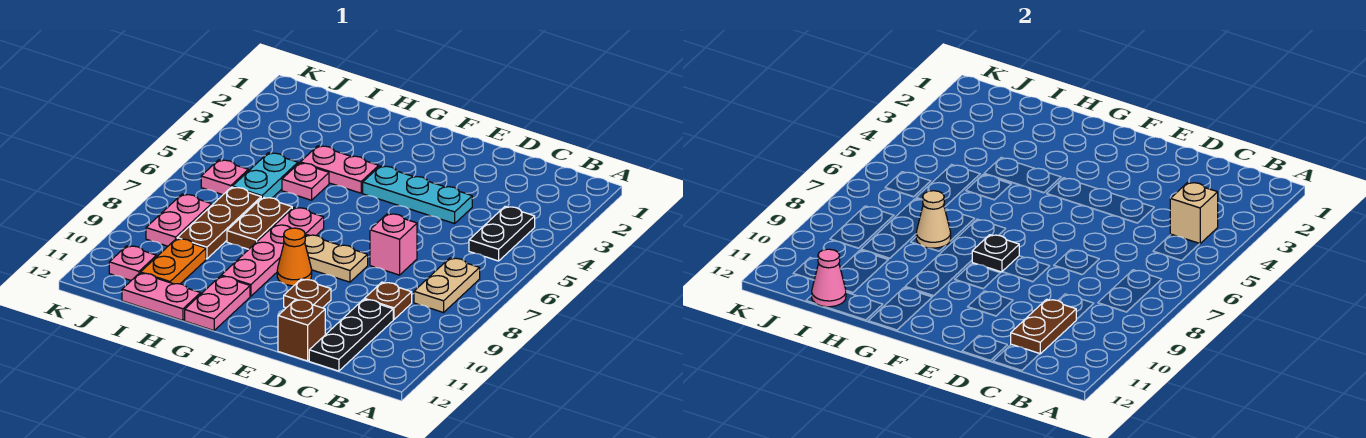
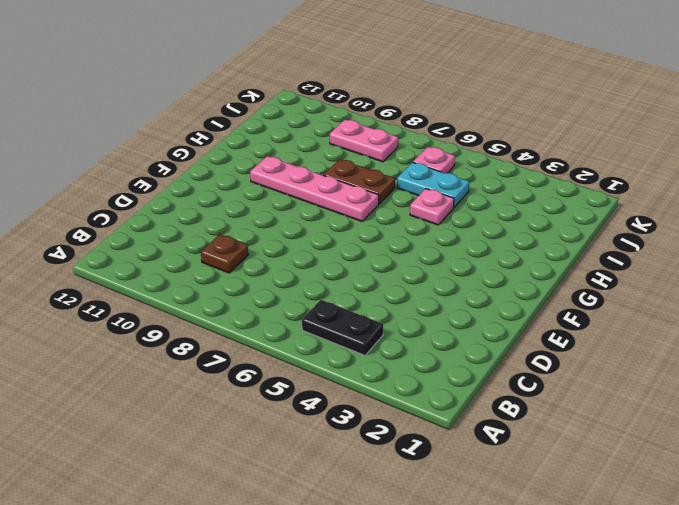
none -> tan 1x2 plate [414,258,480,313]
none -> black 1x3 plate [309,299,393,371]
none -> cyan 1x3 plate [363,166,472,224]

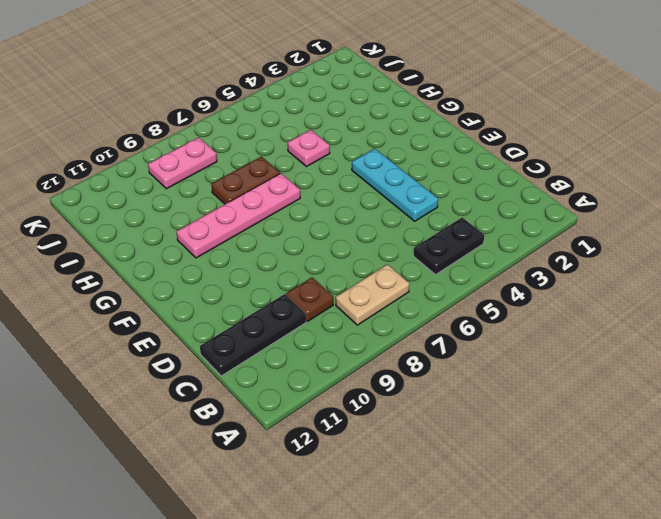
none -> pink 1x1 brick [370,213,417,275]
none -> brown 1x1 brick [278,299,325,361]
none -> tan 1x2 plate [305,235,368,282]

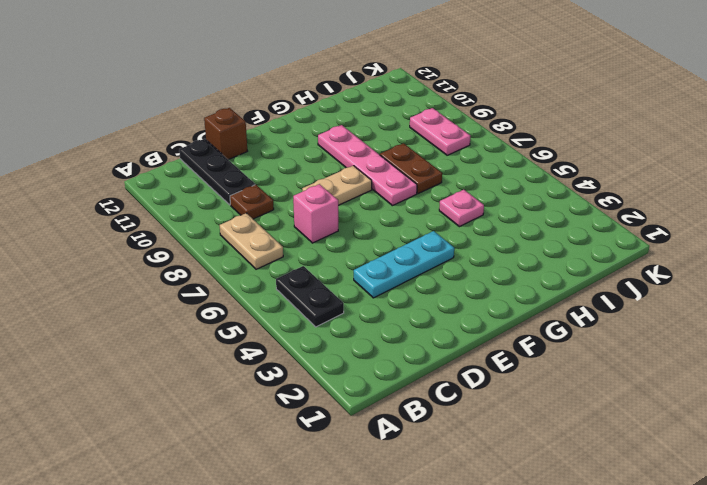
none -> brown 1x1 plate [284,279,331,308]
none -> orange 1x1 cone [277,228,312,286]
none -> pink 1x2 plate [300,146,379,193]

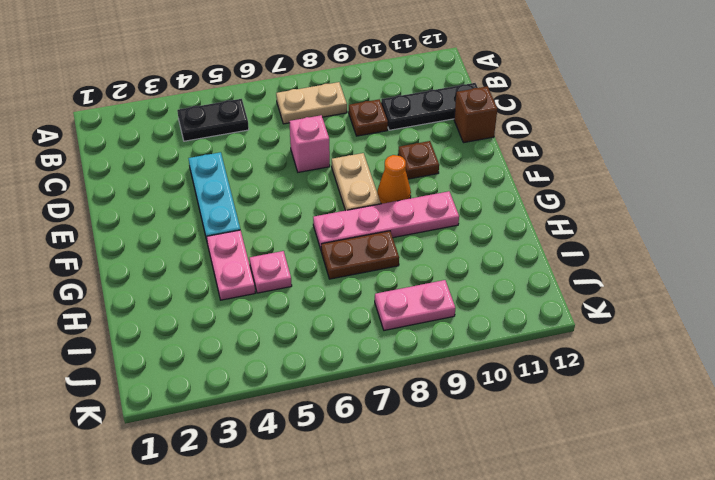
none -> pink 1x2 plate [185,276,250,331]
none -> pink 1x2 plate [122,273,201,320]
none -> cyan 1x2 plate [232,153,298,198]

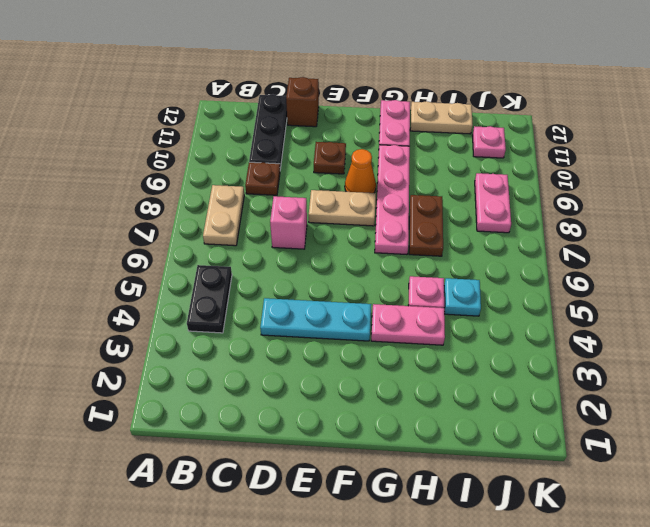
tan 1x2 plate [410,101,473,134] -> pink 1x2 plate [122,273,201,320]
cyan 1x1 plate [444,278,481,316] -> cyan 1x2 plate [232,153,298,198]
none -> brown 1x3 plate [177,187,261,259]
none -> orange 1x2 plate [141,239,206,284]
none -> pink 1x1 plate [201,160,248,195]

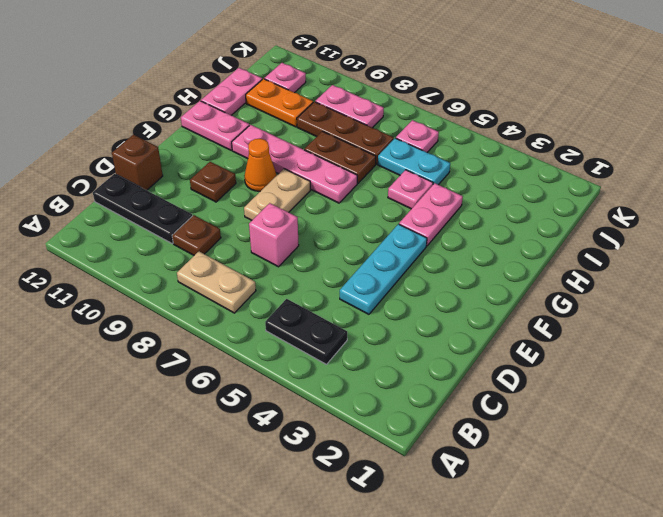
none -> tan 1x1 brick [1170,182,1218,244]
none -> brown 1x2 plate [1011,299,1076,354]
none -> black 1x1 plate [972,235,1019,272]

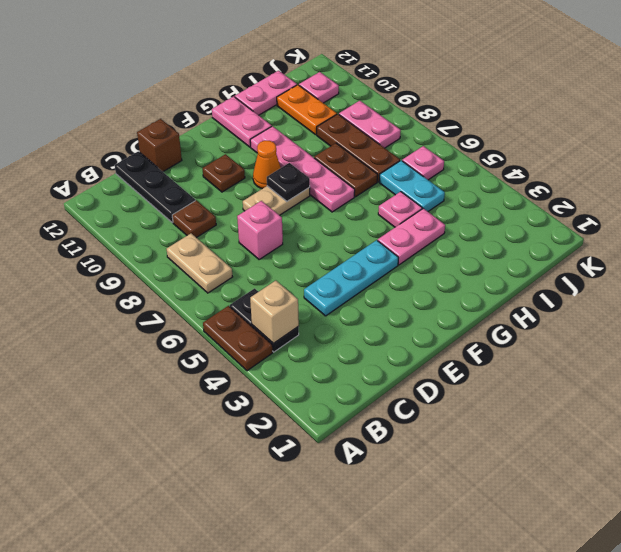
brown 1x2 plate [203,306,273,371] -> brown 1x2 plate moved to [1011,299,1076,354]
none -> tan 1x1 cone [916,191,951,248]
none -> pink 1x1 cone [812,249,846,307]

